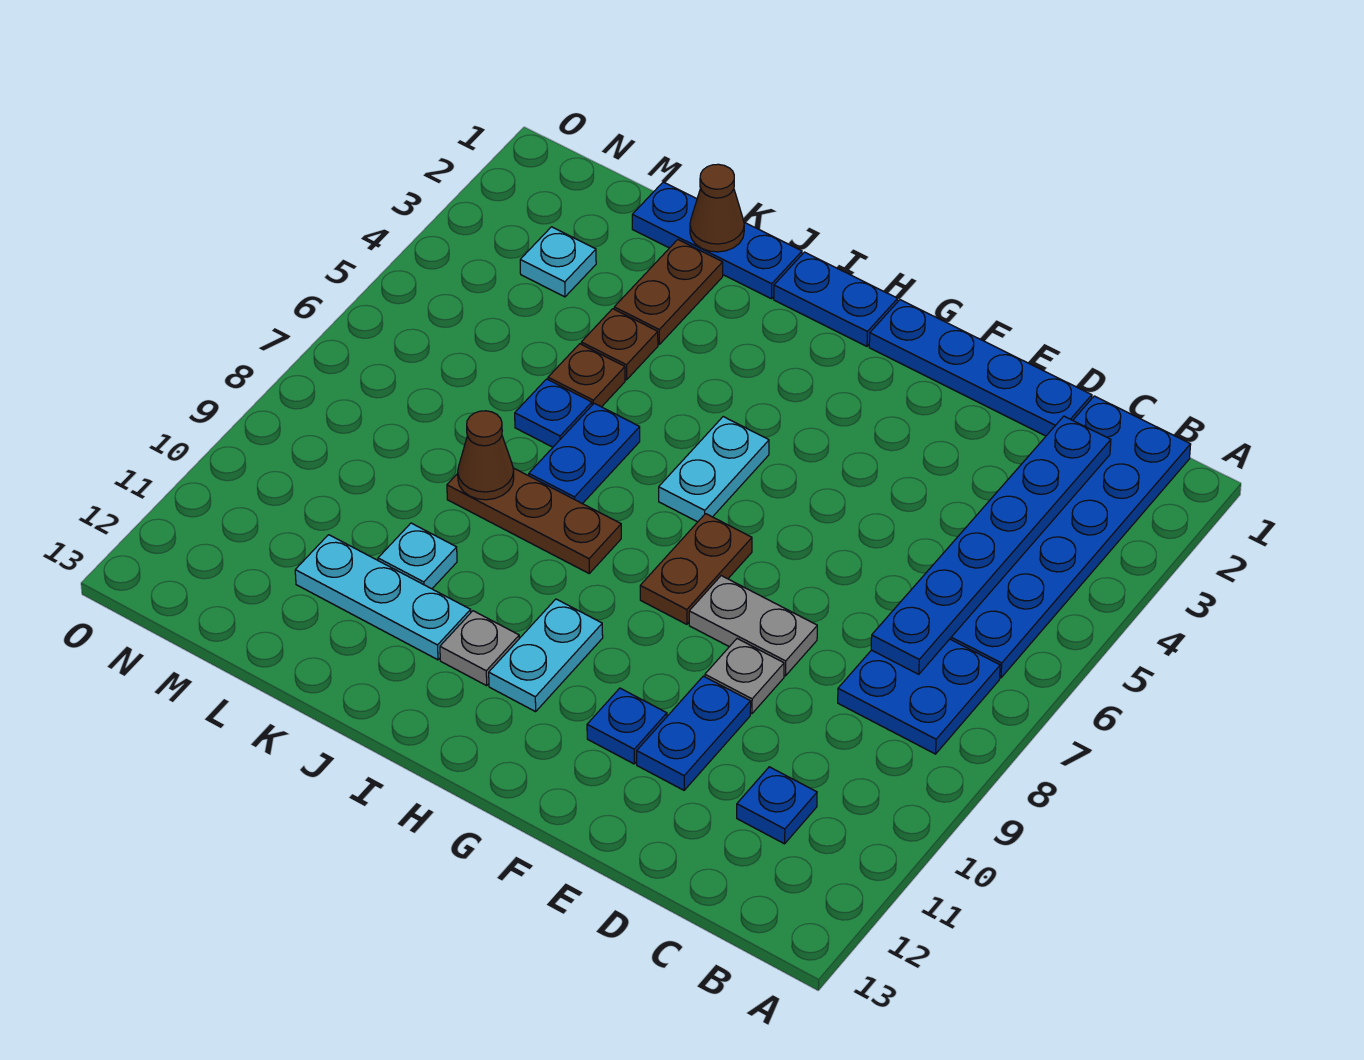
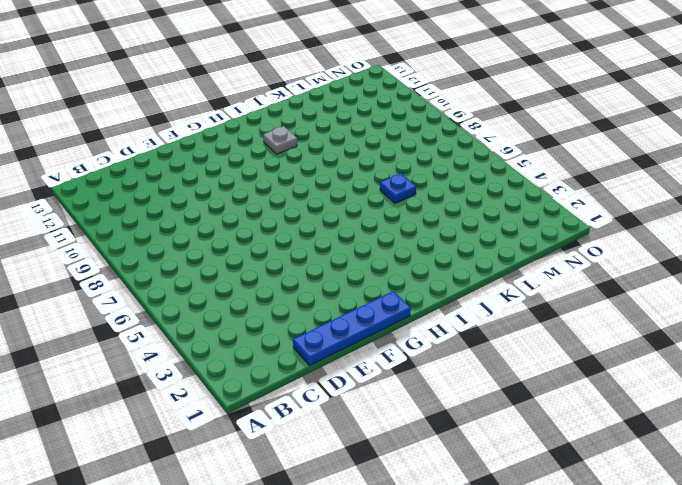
none -> blue 2x6 plate [950,396,1191,678]
none -> blue 2x2 plate [838,639,1000,754]
none -> blue 1x1 plate [737,767,817,844]

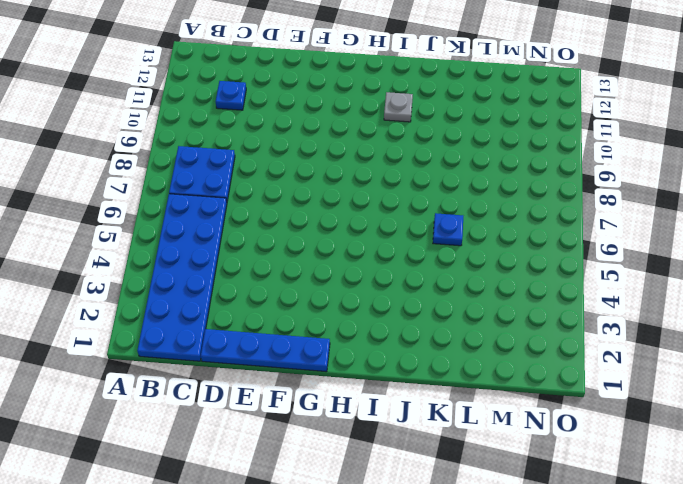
none -> grey 1x2 plate [689,576,817,676]
none -> grey 1x1 plate [705,639,784,714]
none -> blue 1x2 plate [637,676,751,790]

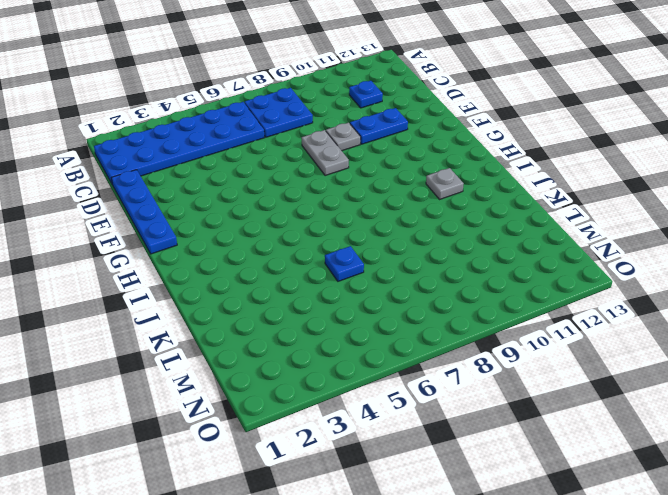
none -> blue 1x1 plate [587,688,667,764]
none -> brown 1x2 plate [640,514,752,624]
none -> blue 1x2 plate [774,252,898,346]

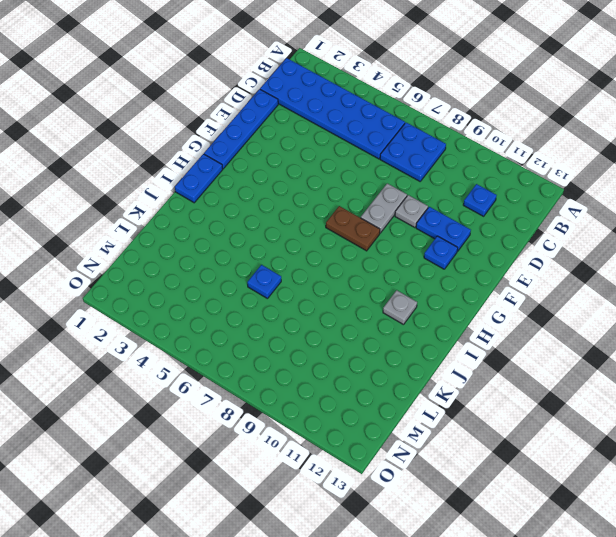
none -> cyan 1x2 plate [659,417,769,522]
none -> cyan 1x2 plate [489,599,603,712]
none -> brown 1x3 plate [447,468,621,573]

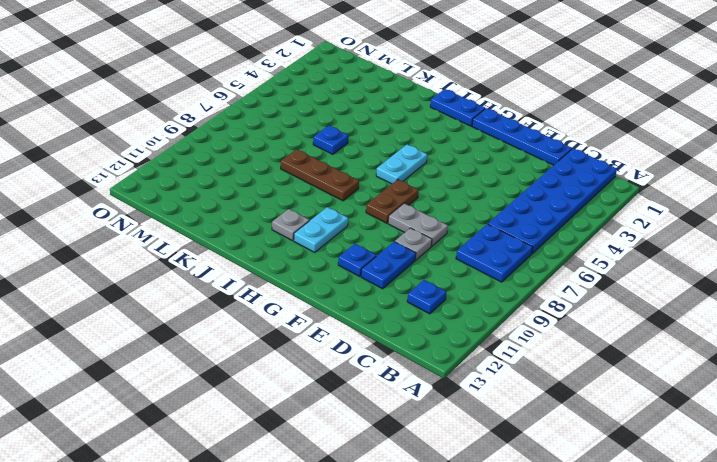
none -> blue 1x3 plate [632,182,802,299]
none -> blue 1x2 plate [529,403,640,504]
none -> cyan 1x3 plate [295,535,471,660]

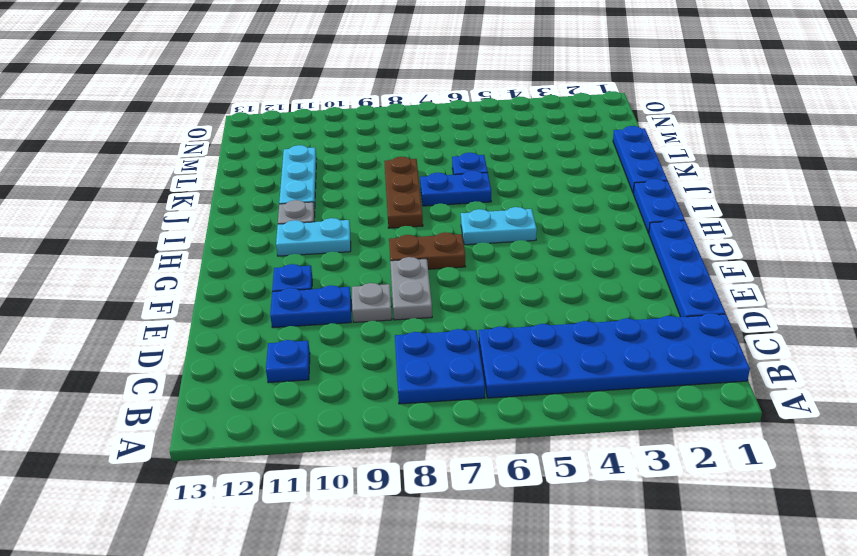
none -> brown 1x2 plate [614,240,723,344]
none -> brown 1x1 plate [581,309,658,380]
none -> brown 1x1 plate [548,344,625,407]

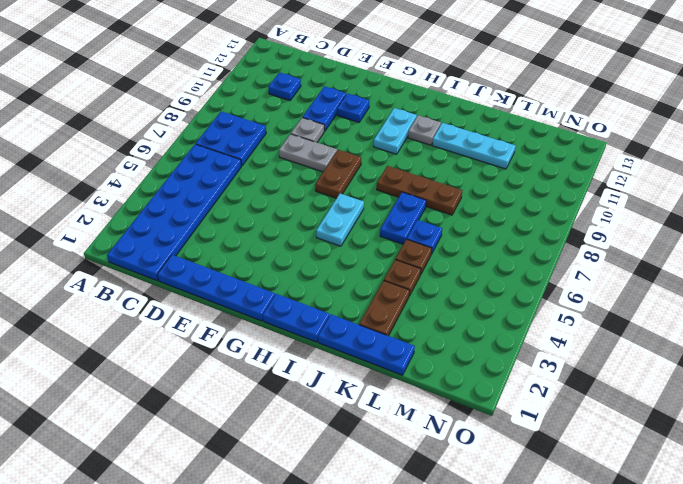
none -> cyan 1x1 plate [378,523,457,589]
none -> cyan 1x1 plate [520,227,596,297]
none -> blue 1x6 plate [871,416,1111,674]

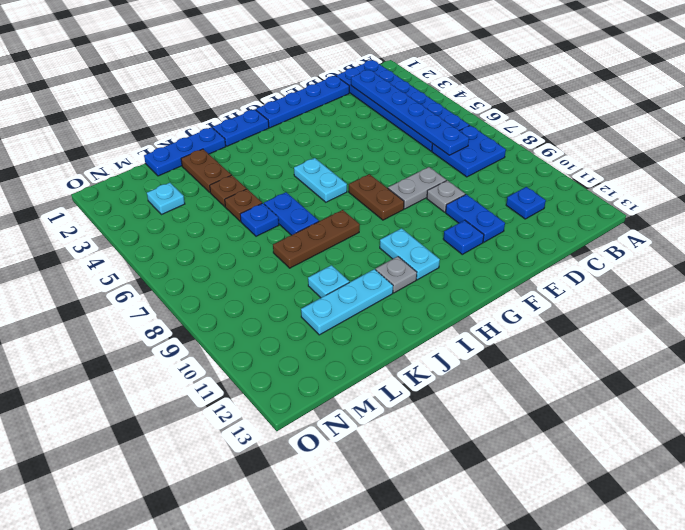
none -> brown 1x1 cone [690,164,744,252]
none -> brown 1x1 cone [458,411,514,500]

